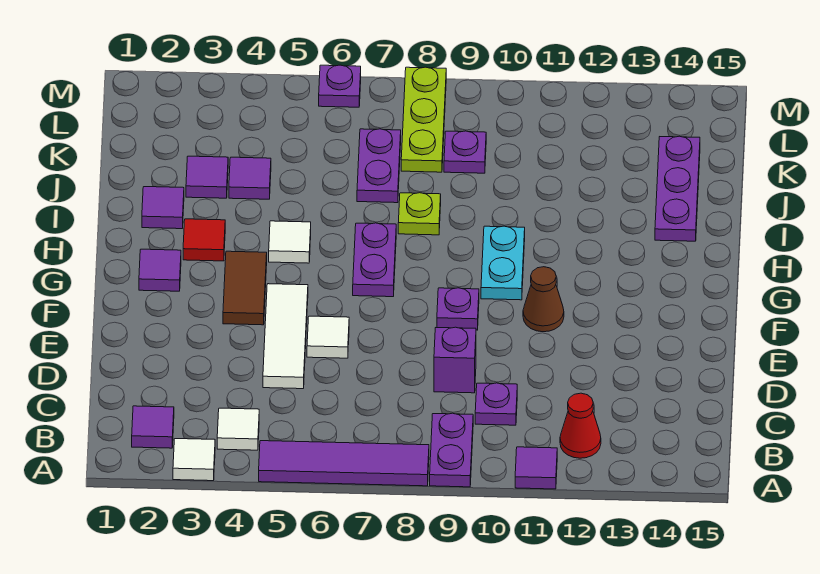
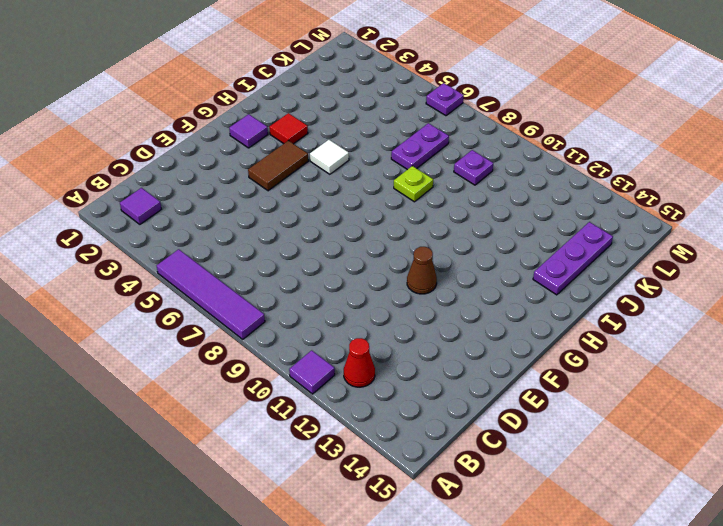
none -> white 1x1 tile [173,439,215,481]
none -> purple 1x2 plate [430,413,473,487]
none -> white 1x1 tile [217,408,259,450]

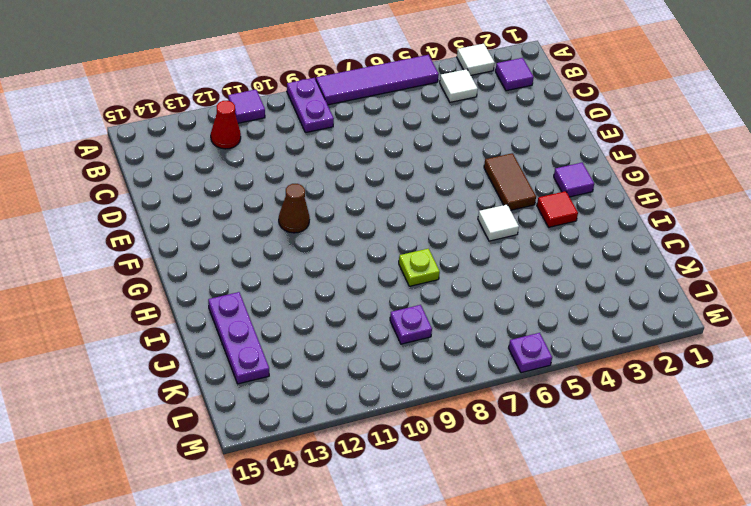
none -> purple 1x1 plate [475,383,517,425]
none -> white 1x3 tile [263,284,308,389]
none -> purple 1x1 brick [434,327,476,393]

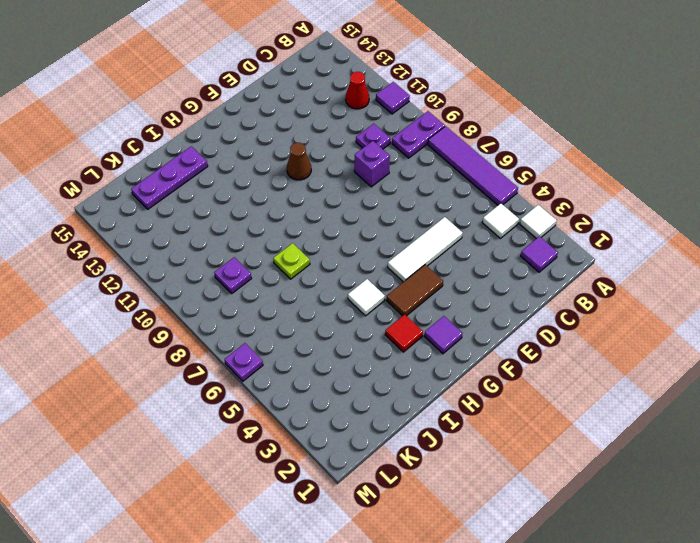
none -> white 1x1 tile [307,316,349,358]
none -> purple 1x1 plate [437,288,479,330]
none -> purple 1x2 plate [353,223,396,297]

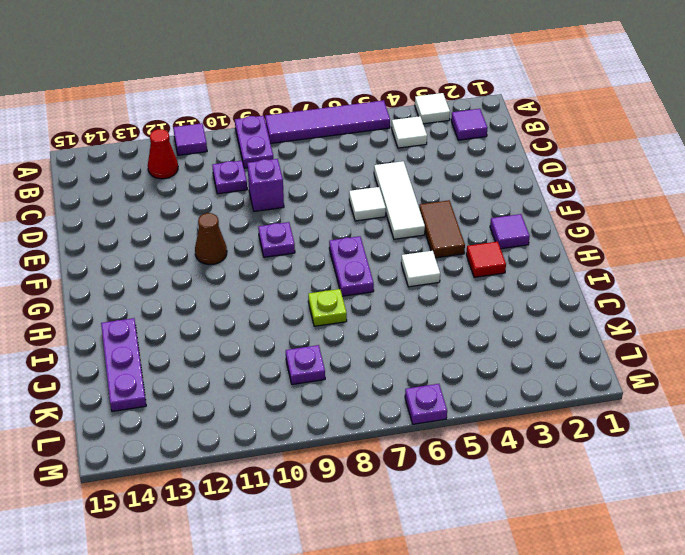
none -> cyan 1x2 plate [481,226,525,300]
none -> purple 1x1 tile [142,187,184,229]
none -> purple 1x1 tile [186,156,228,198]

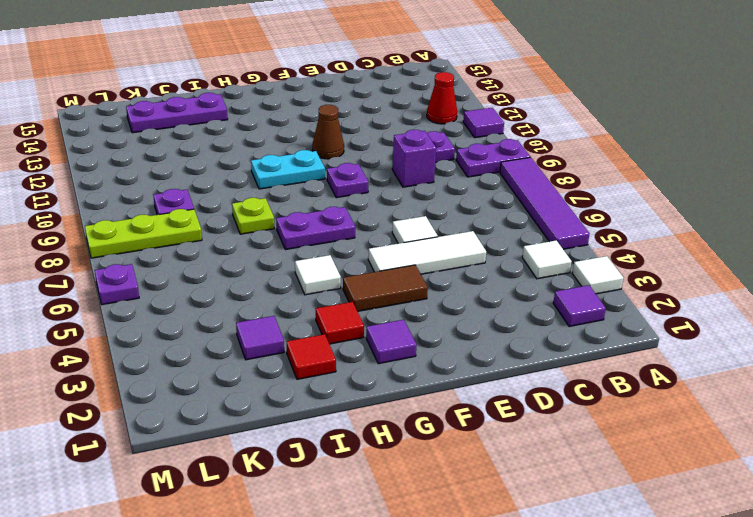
red 1x1 tile [287,334,336,379] -> purple 1x1 tile [142,187,184,229]
none -> purple 1x1 tile [229,157,271,199]
none -> purple 1x2 plate [357,129,401,203]

